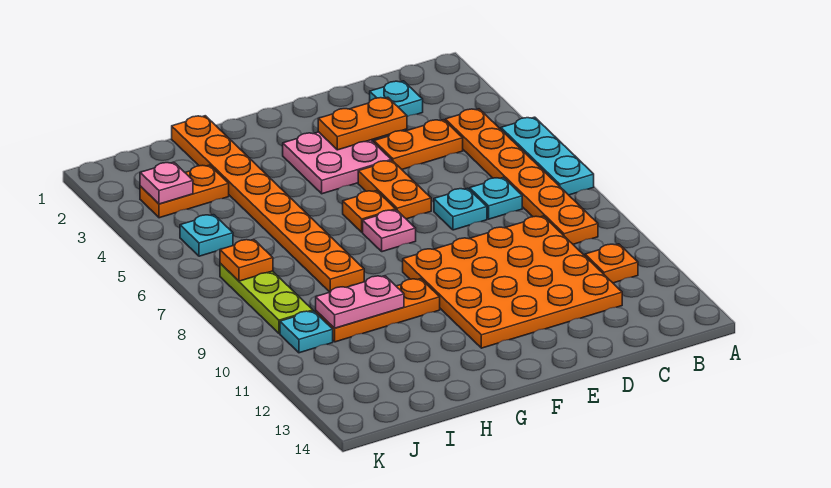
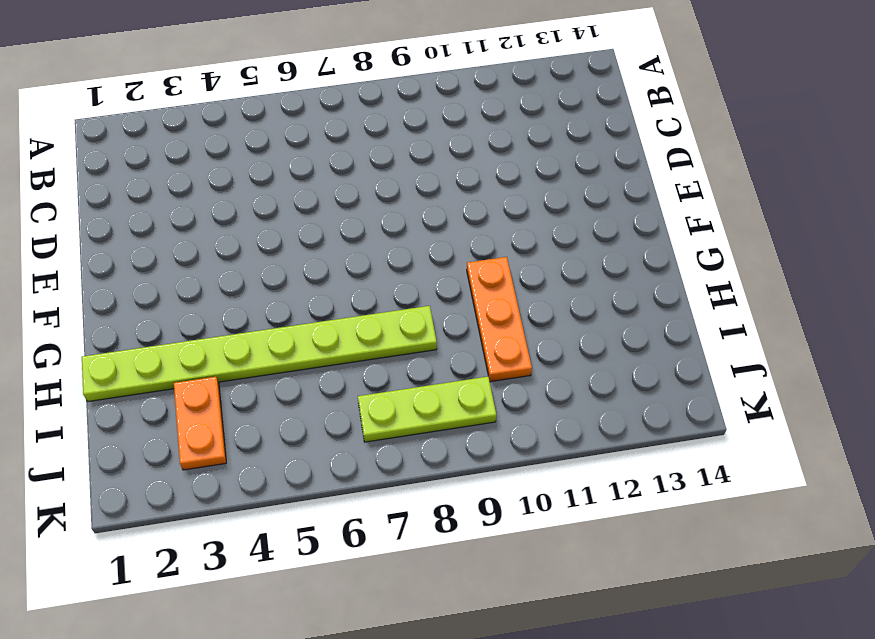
lime 1x8 plate [82,306,437,402] -> orange 1x8 plate [172,116,364,292]
none -> cyan 1x3 plate [501,117,594,195]
none -> orange 1x6 plate [445,109,598,244]
none -> orange 1x1 plate [585,244,638,283]

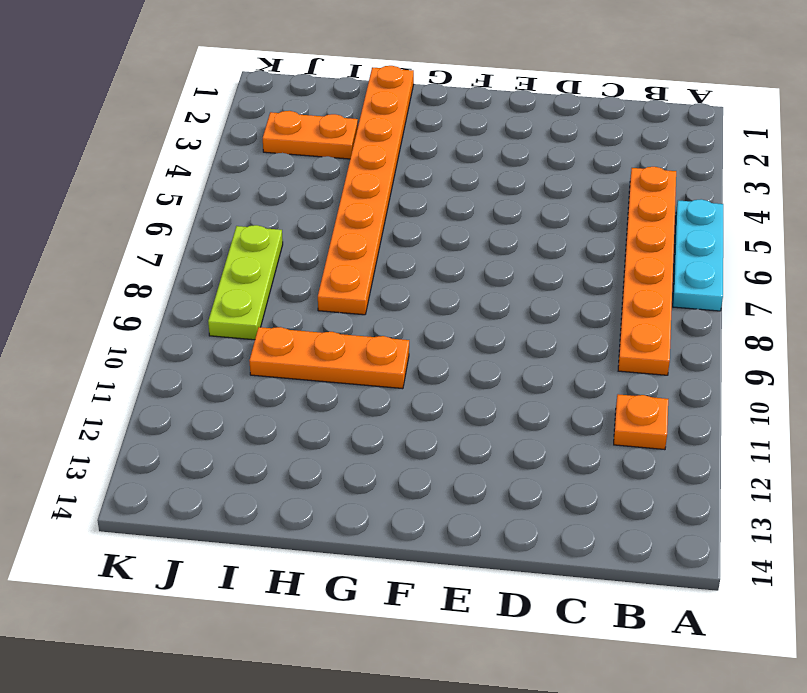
none -> cyan 1x1 plate [370,81,423,117]
none -> orange 1x2 plate [374,120,463,169]
none -> cyan 1x1 plate [470,177,522,219]

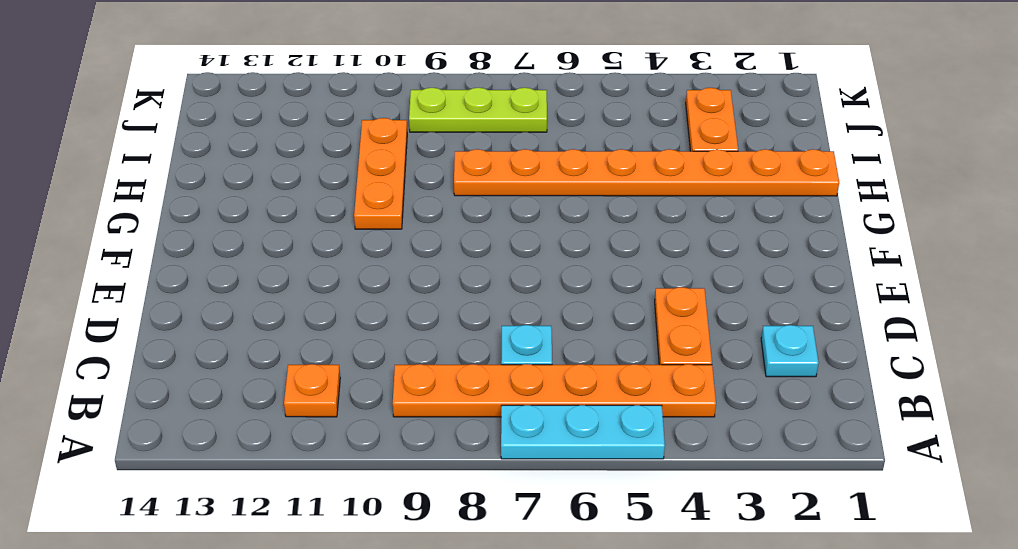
none -> orange 4x4 plate [403,216,622,348]
none -> cyan 1x1 plate [434,188,487,230]
none -> pink 2x2 plate [283,132,391,194]

